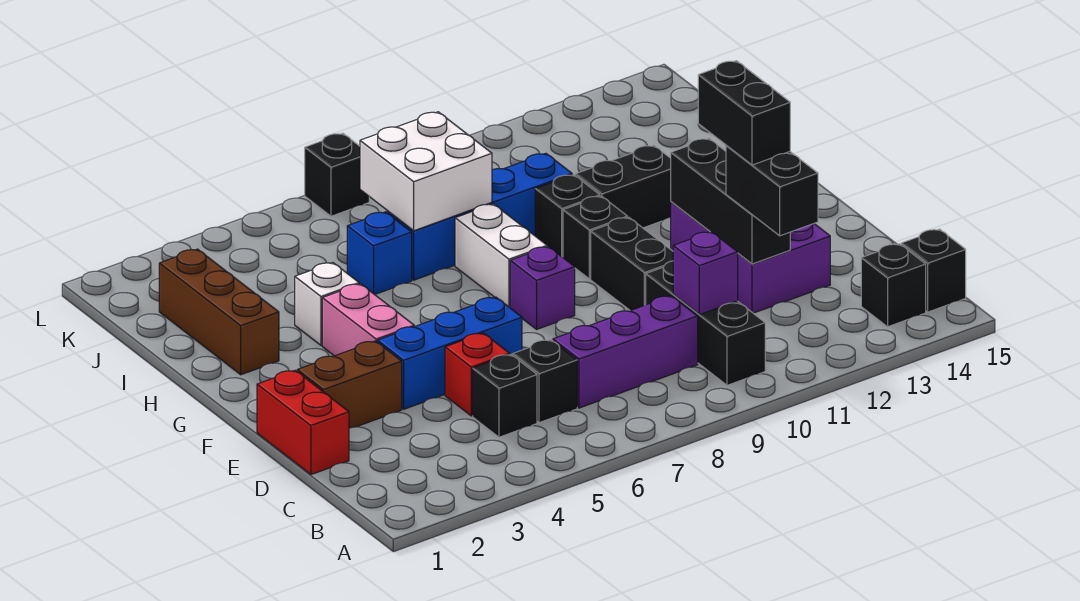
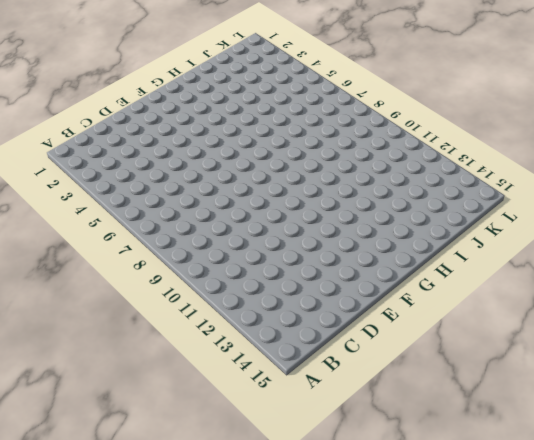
none -> black 1x3 brick [646,261,765,385]
none -> black 1x1 brick [861,244,926,327]
none -> black 1x1 brick [901,229,966,312]

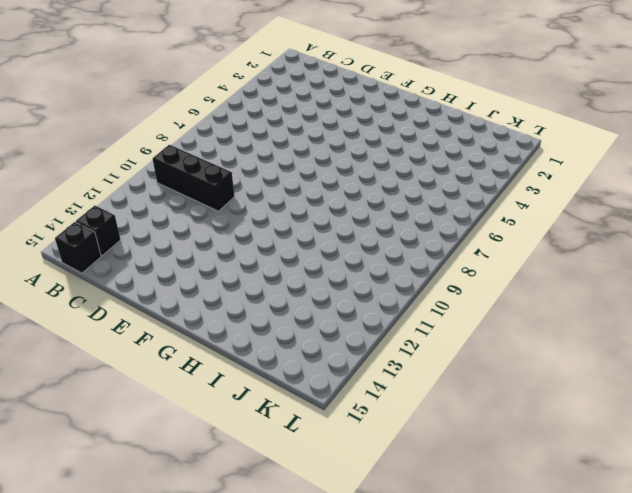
none -> black 1x1 brick [473,354,537,437]
none -> black 1x1 brick [513,340,577,423]
none -> purple 1x3 brick [553,296,698,408]

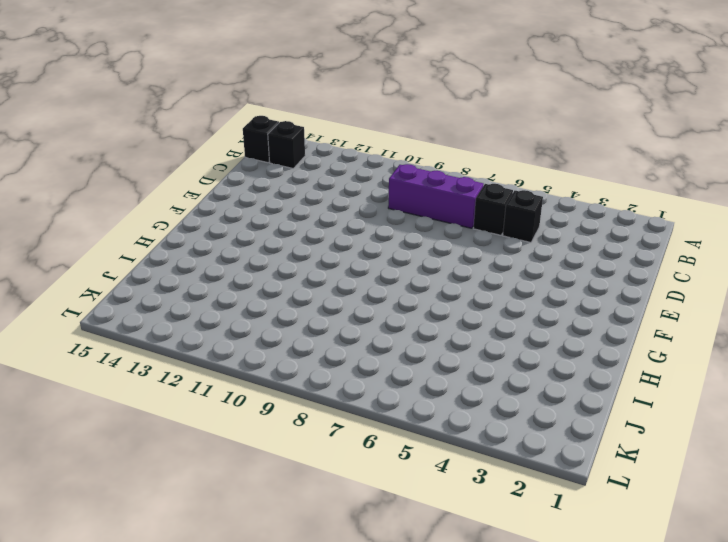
none -> black 1x3 brick [646,261,765,385]
none -> red 1x2 brick [257,370,349,475]
none -> red 1x1 brick [445,333,510,416]

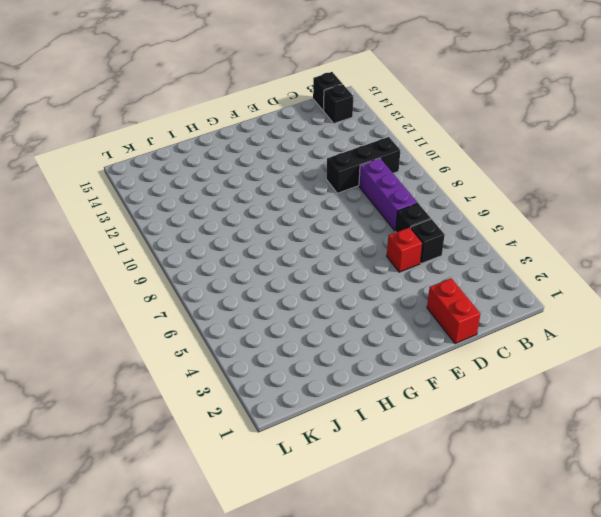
red 1x2 brick [427,278,480,344] -> red 1x2 brick turned to [257,370,349,475]
none -> purple 2x3 brick [671,202,830,313]
none -> brown 1x2 brick [297,341,402,428]
none -> blue 1x3 brick [377,297,522,409]

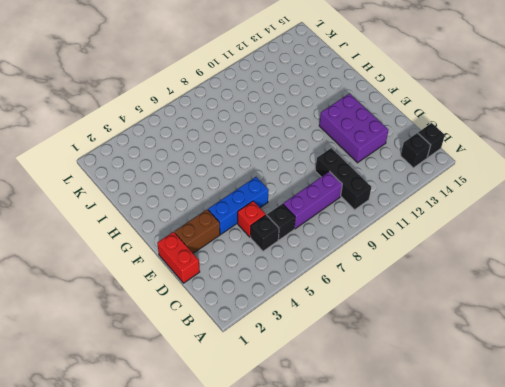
none -> black 1x2 brick [591,217,673,311]
none -> pink 1x2 brick [322,284,414,356]
none -> purple 1x1 brick [510,247,575,329]

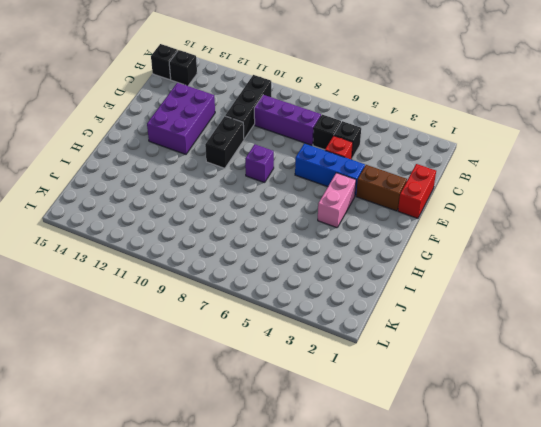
none -> white 1x2 brick [455,204,547,308]
none -> black 1x1 brick [563,196,627,279]
none -> brown 1x3 brick [159,249,279,375]

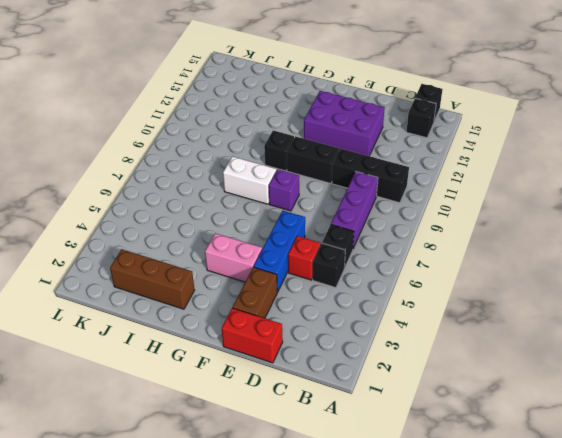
none -> white 1x1 brick [295,263,359,345]
none -> black 1x1 brick [535,175,600,257]
none -> black 1x2 brick [575,145,671,228]

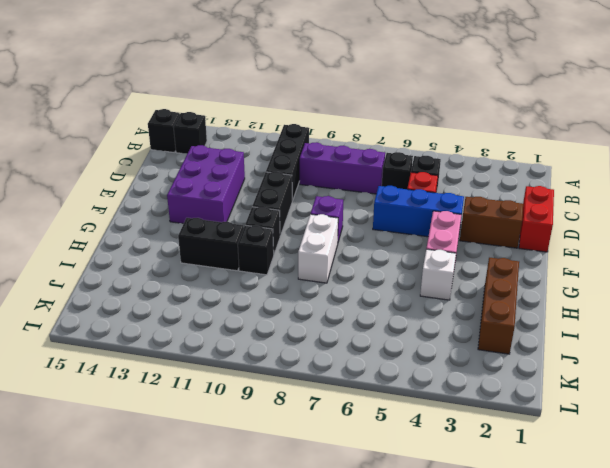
none -> blue 1x1 brick [347,212,412,295]
none -> blue 1x4 brick [387,153,572,280]
none -> black 1x1 brick [305,133,369,216]

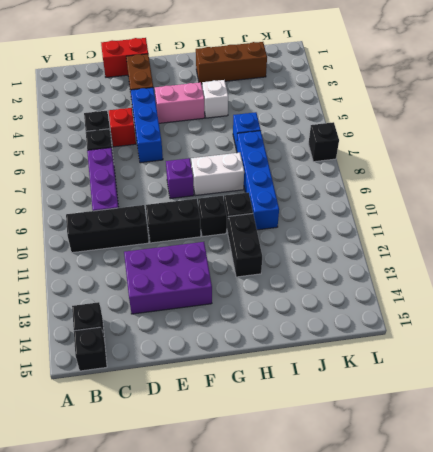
none -> purple 1x1 brick [673,232,738,315]
none -> black 1x3 brick [671,139,790,264]
none -> white 2x2 brick [360,112,492,231]

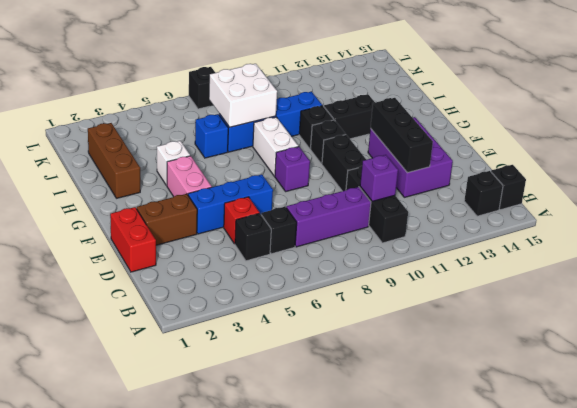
none -> black 1x2 brick [726,145,818,236]
none -> black 1x2 brick [698,61,790,165]

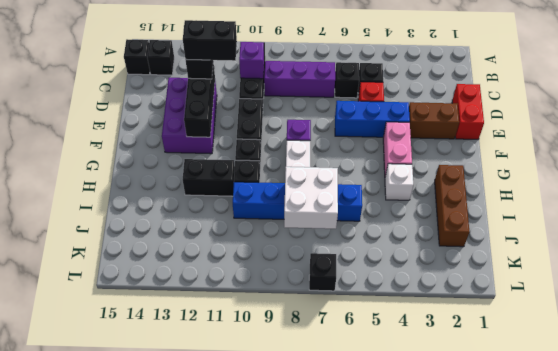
black 1x2 brick [183,20,237,61] -> black 1x2 brick turned to [698,61,790,165]

